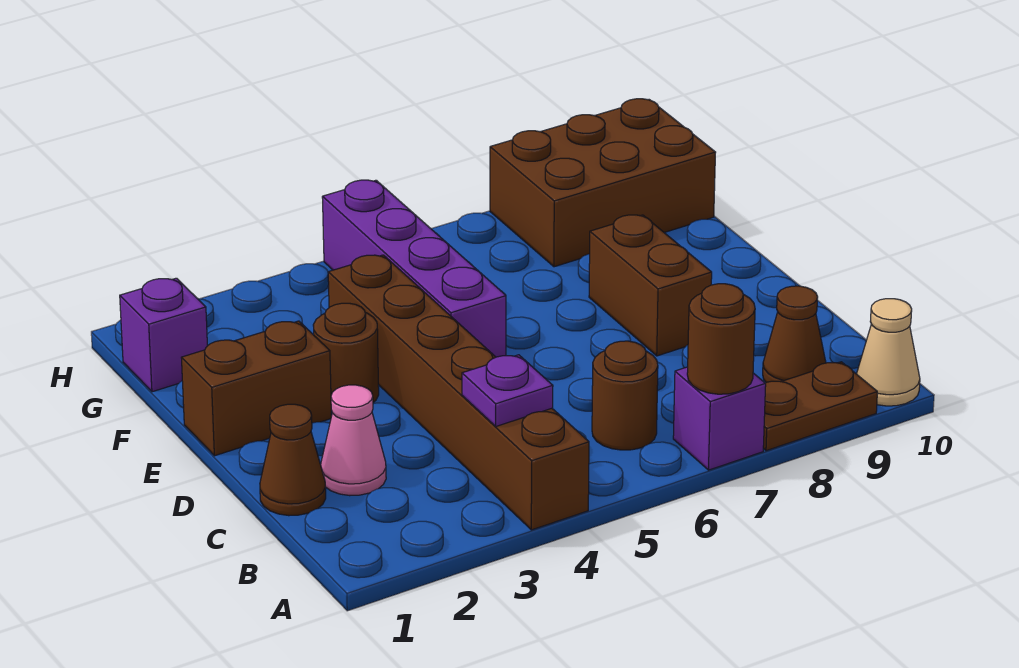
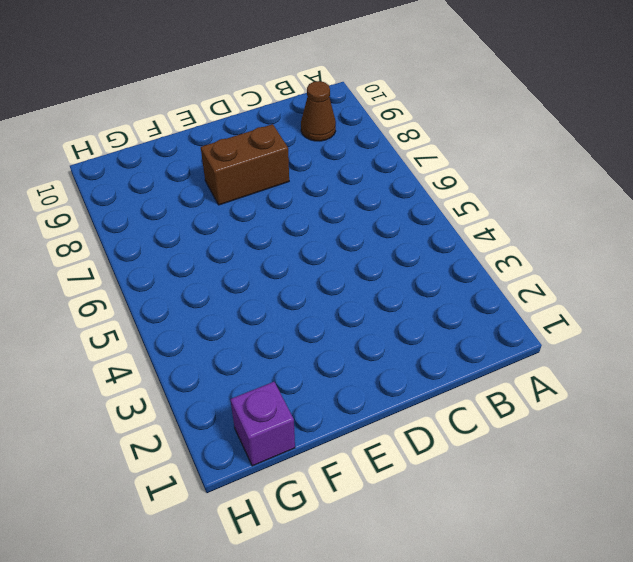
none -> brown 1x6 brick [328,255,589,530]
none -> purple 1x1 brick [673,367,766,470]
none -> brown 1x2 plate [763,362,877,451]

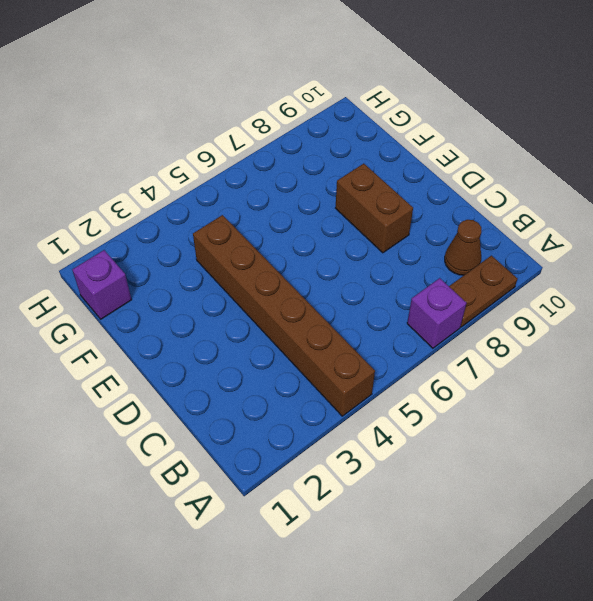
none -> tan 1x1 cone [857,299,920,406]
none -> brown 1x1 round brick [592,341,658,450]
none -> brown 1x1 cone [260,404,326,516]

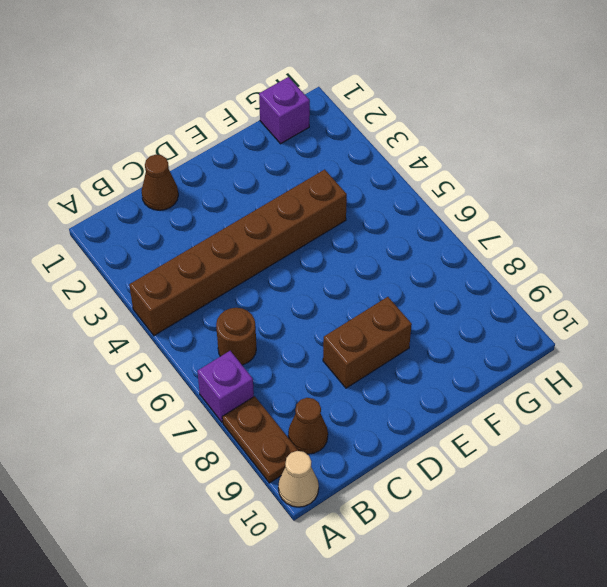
none -> pink 1x1 cone [321,385,386,496]
none -> brown 1x2 brick [181,321,331,456]
none -> brown 1x1 round brick [313,303,379,402]

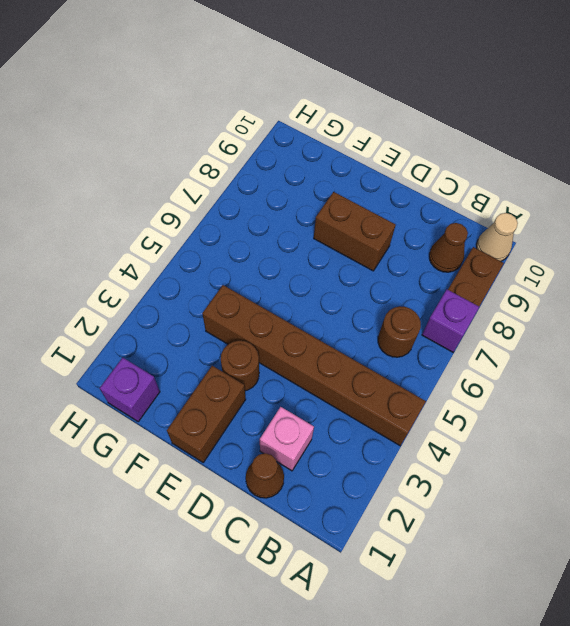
pink 1x1 brick [260,407,314,471] -> pink 1x1 cone [321,385,386,496]
none -> purple 1x4 brick [322,180,506,357]
none -> brown 2x3 brick [490,99,716,267]
none -> brown 1x1 round brick [687,284,755,394]

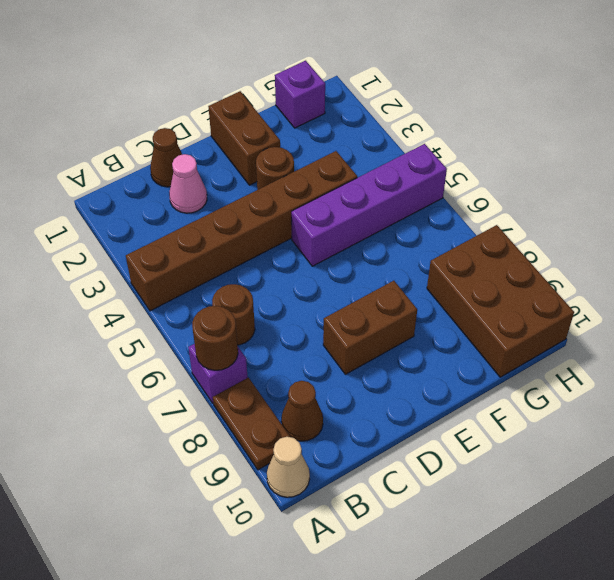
none -> purple 1x1 plate [462,355,553,426]

